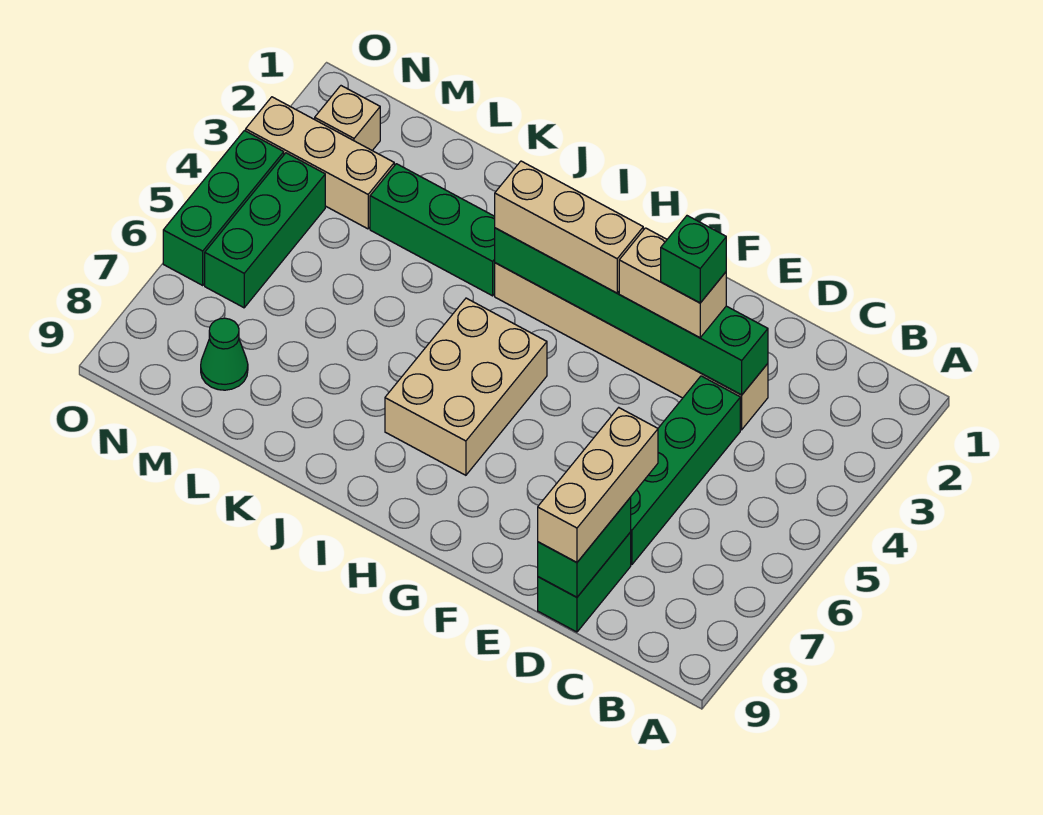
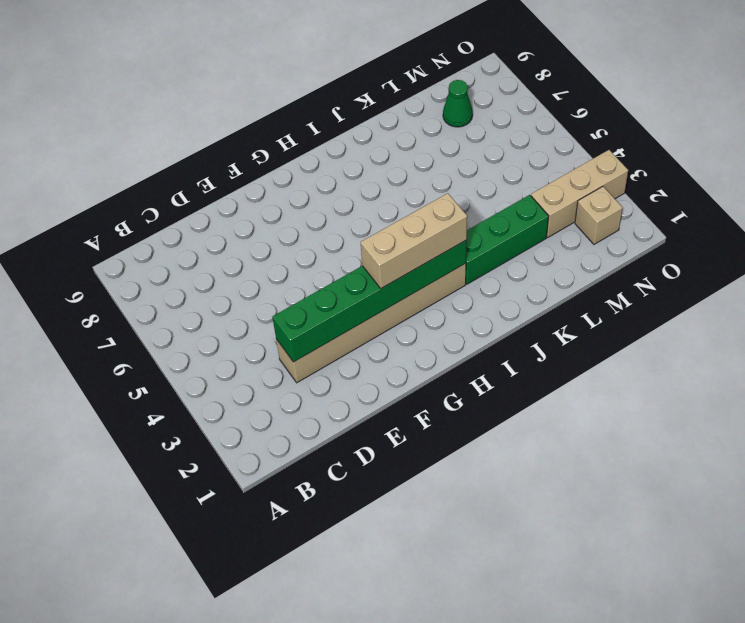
none -> green 1x4 brick [631,376,740,565]
none -> green 1x2 brick [538,532,631,632]
none -> tan 2x3 brick [385,298,547,475]

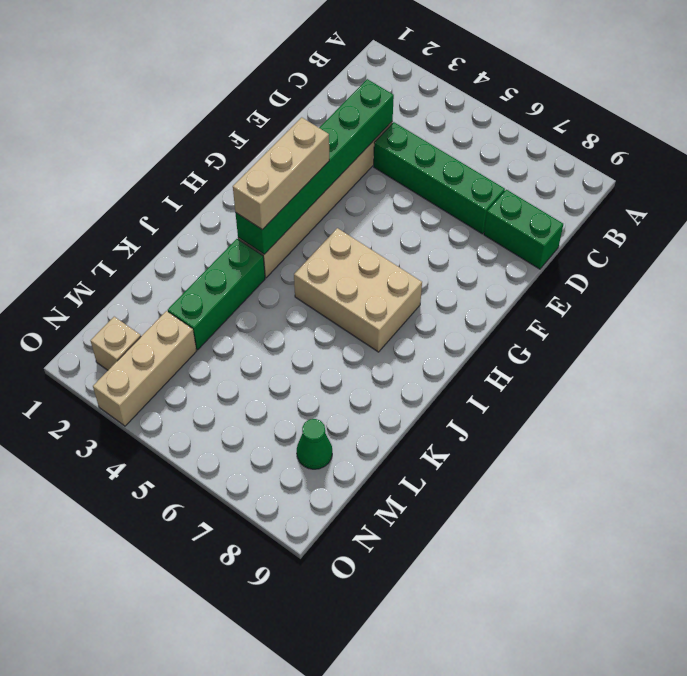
none -> green 1x3 brick [205,153,325,308]
none -> green 1x3 brick [163,131,284,285]
none -> green 1x2 brick [538,497,631,597]

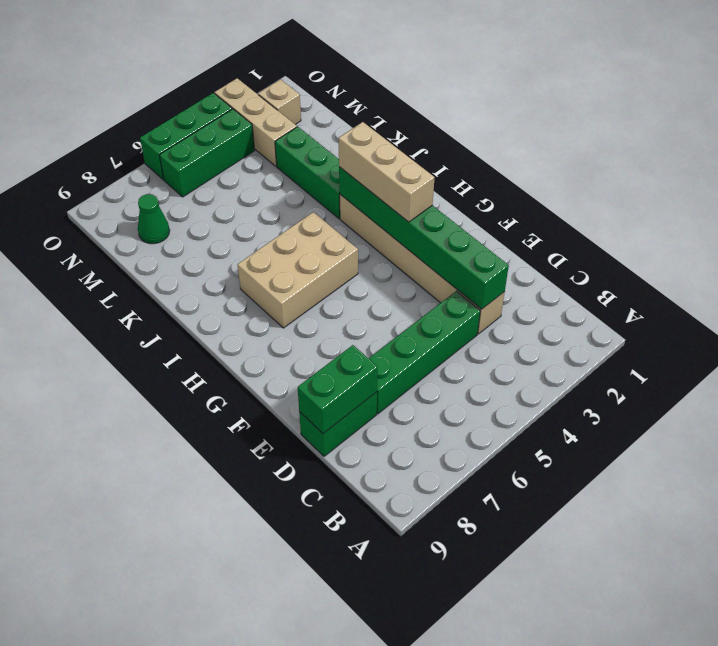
none -> tan 1x3 brick [538,408,658,562]
none -> tan 1x2 brick [619,228,726,338]
none -> green 1x1 brick [661,216,726,303]

